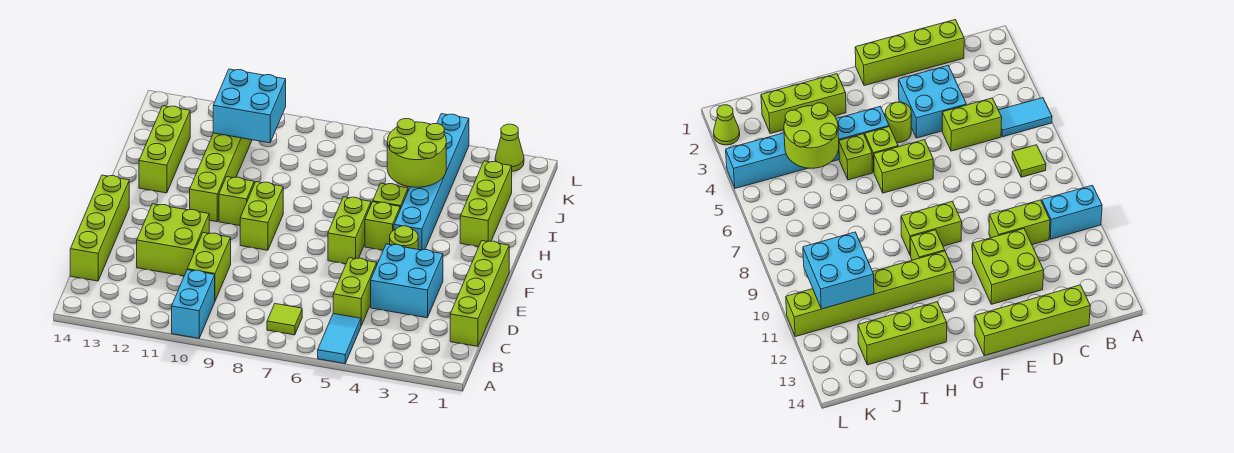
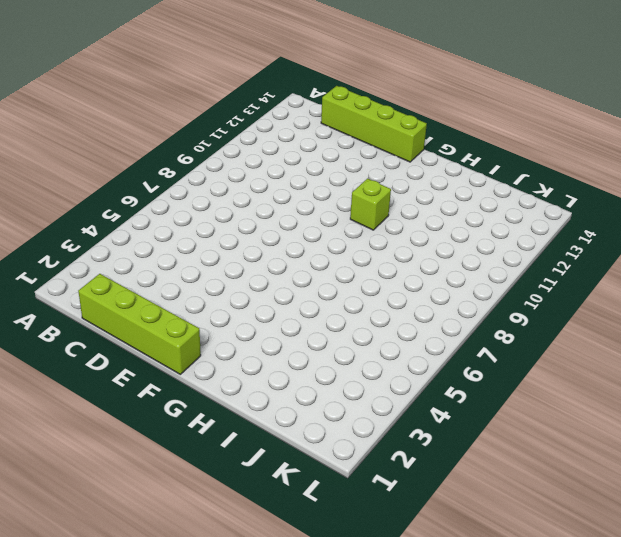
none -> cyan 1x2 tile [318,314,361,364]
none -> cyan 1x2 brick [172,270,215,338]
none -> lime 1x1 tile [267,304,302,335]

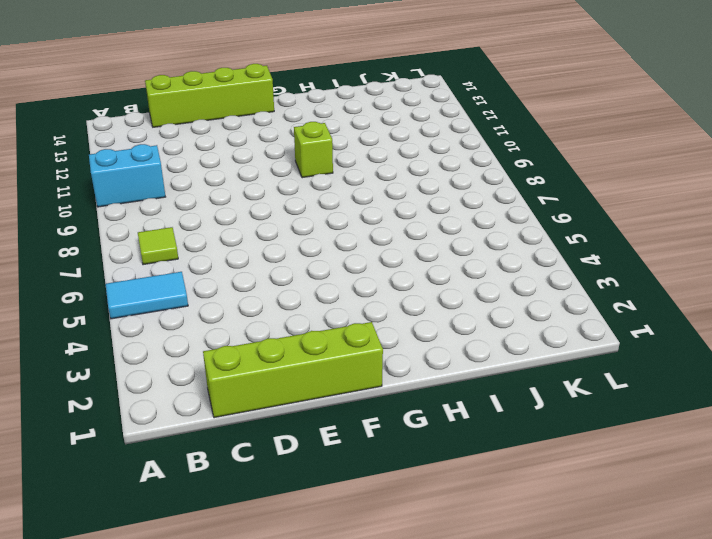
none -> lime 1x2 brick [333,258,377,325]
none -> lime 1x2 brick [187,233,231,300]
none -> cyan 2x2 brick [371,244,443,318]

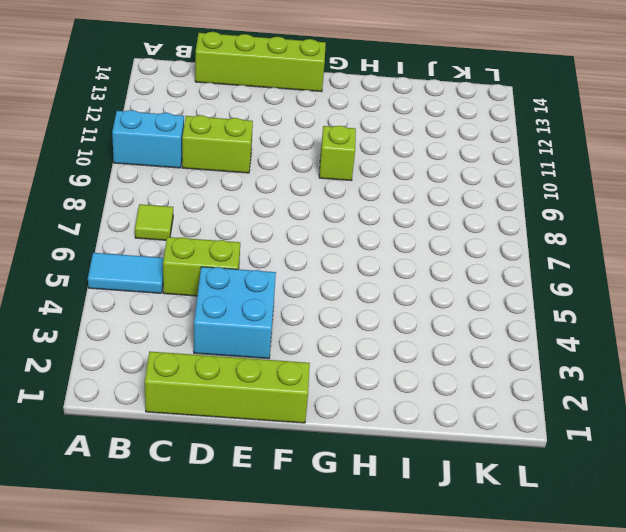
none -> lime 2x2 brick [137,204,209,276]
none -> lime 1x1 round brick [390,226,418,249]
none -> lime 1x2 brick [328,197,371,264]

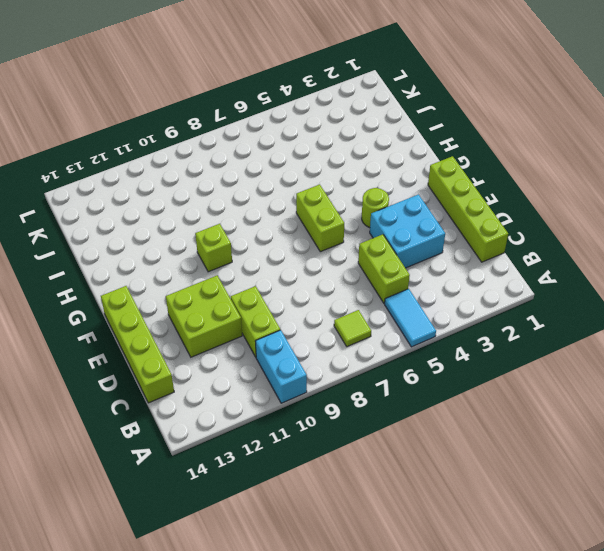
none -> lime 1x2 brick [240,182,283,250]
none -> cyan 1x6 brick [394,114,469,250]
none -> lime 1x1 brick [365,202,400,250]

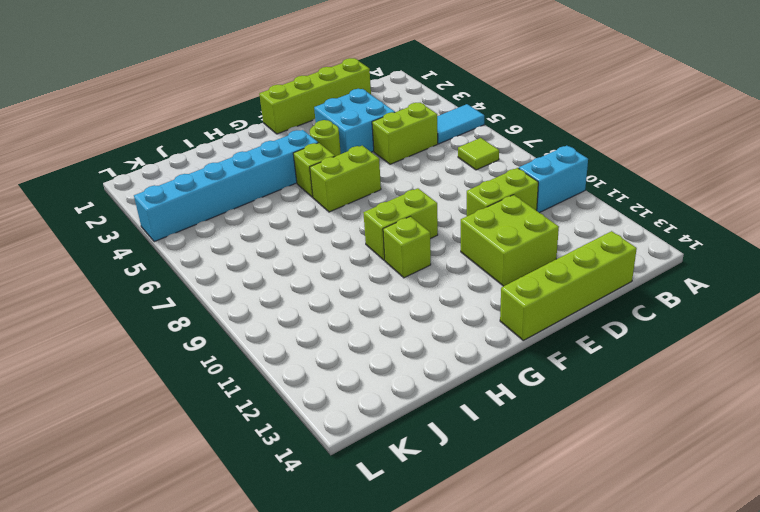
none -> lime 1x6 brick [190,133,252,222]
none -> lime 1x3 brick [460,161,512,247]
none -> lime 1x1 brick [373,183,408,209]

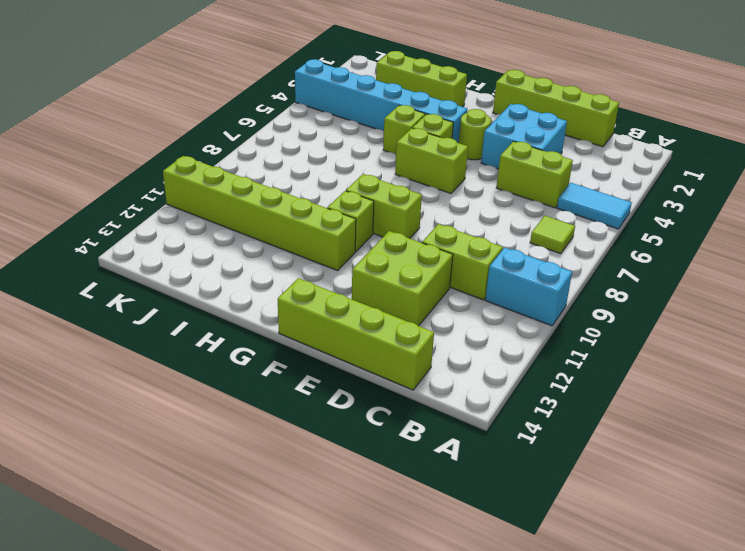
none -> lime 1x3 brick [139,106,190,193]
none -> lime 1x1 cone [495,124,524,171]
none -> lime 2x2 round brick [387,119,446,187]

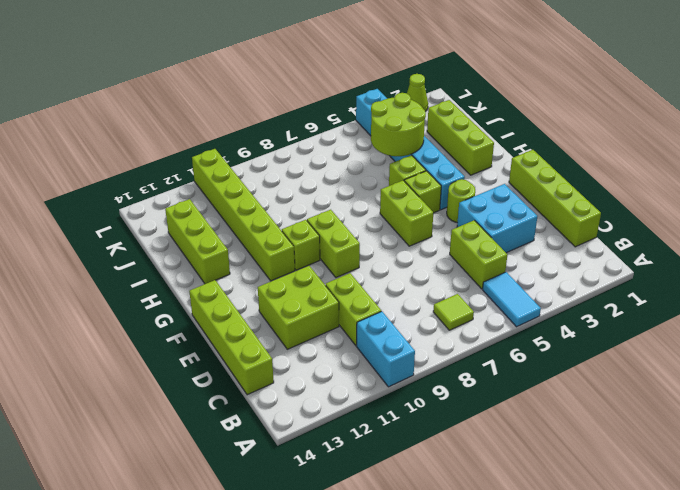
none -> cyan 2x2 brick [213,69,286,143]

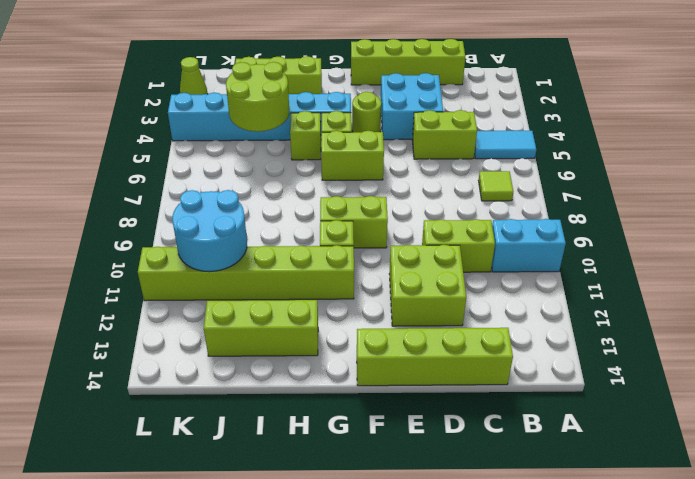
cyan 2x2 round brick [172,190,247,272] -> cyan 2x2 brick [213,69,286,143]

